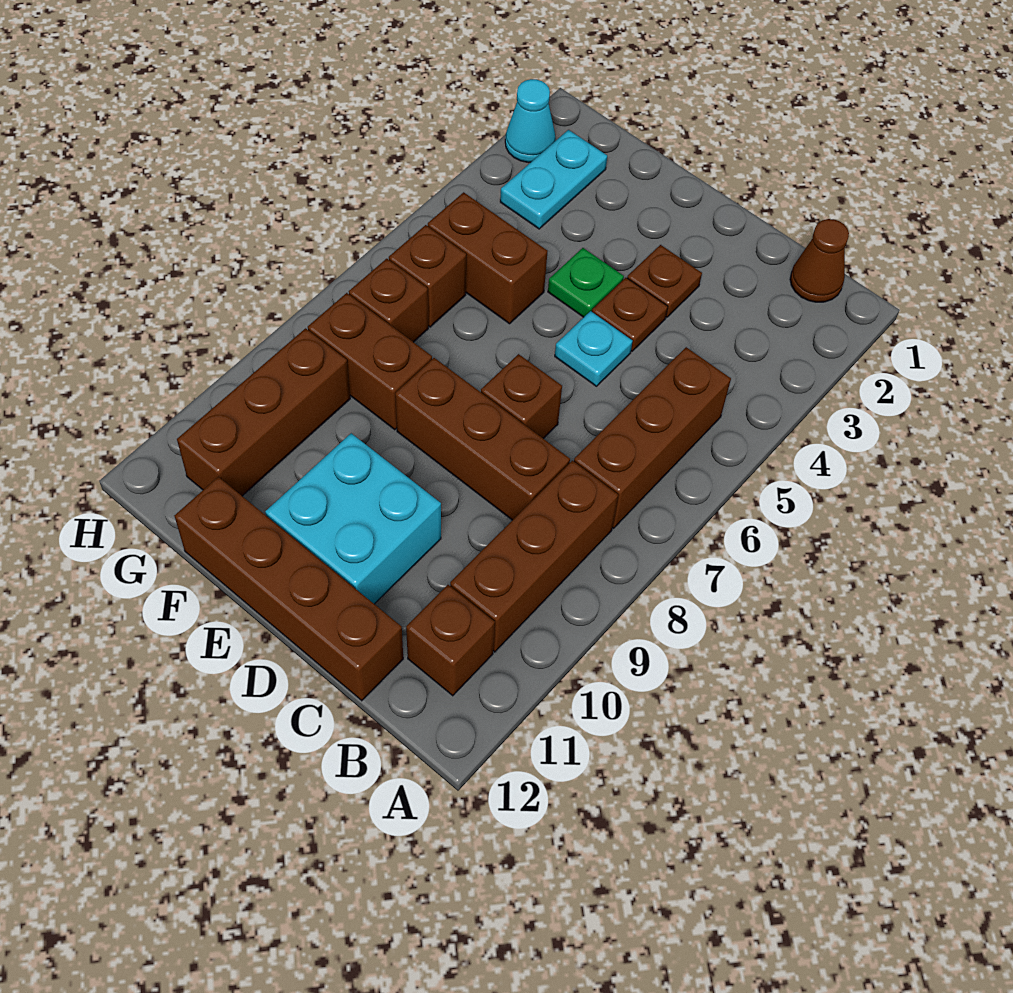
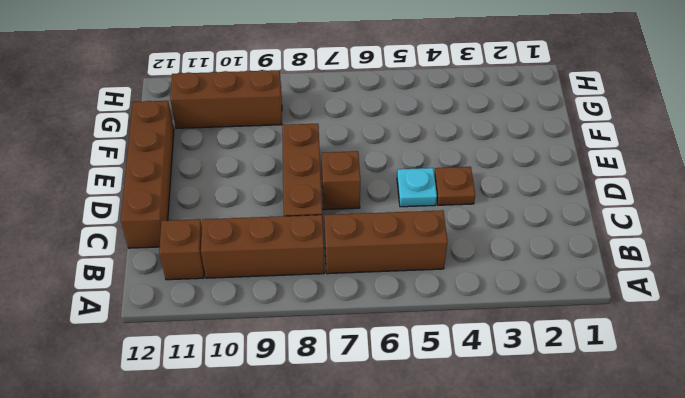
none -> brown 1x1 cone [790,219,849,302]
none -> brown 1x1 plate [627,245,702,317]
none -> cyan 2x2 brick [265,433,441,604]

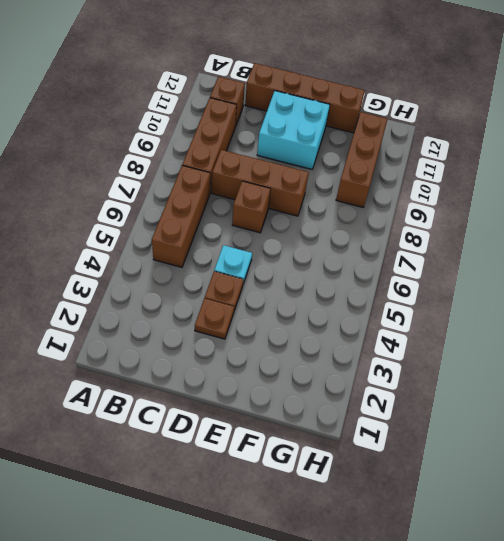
none -> brown 1x1 cone [790,219,849,302]
none -> green 1x1 plate [548,248,624,317]
none -> brown 1x2 brick [428,192,548,324]

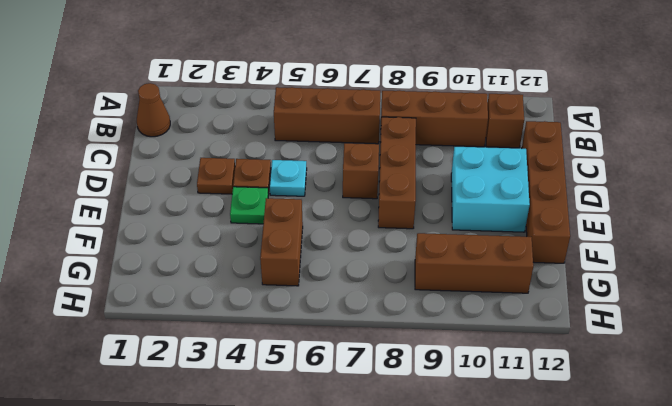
none -> brown 1x2 brick [308,293,432,430]
none -> cyan 1x2 plate [500,130,607,229]
none -> brown 1x1 brick [389,225,466,327]

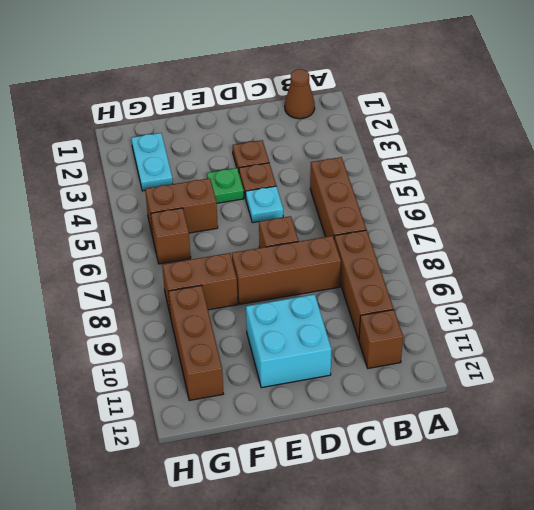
none -> brown 1x4 brick [174,477,403,701]
none -> brown 1x1 brick [349,259,428,342]
none -> cyan 1x1 cone [505,79,556,163]

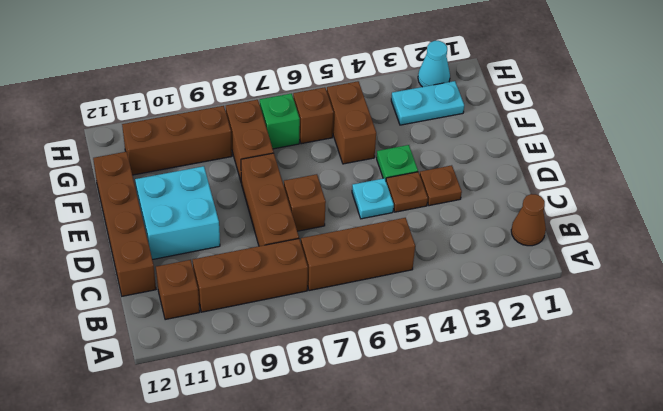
green 1x1 brick [260,93,300,149] -> brown 1x1 brick [349,259,428,342]

